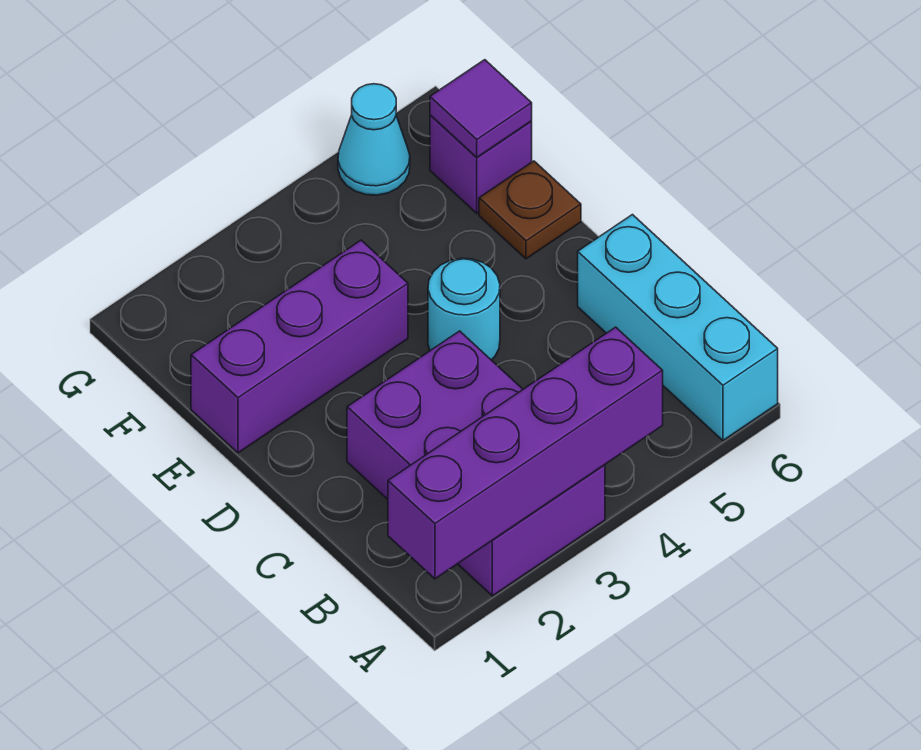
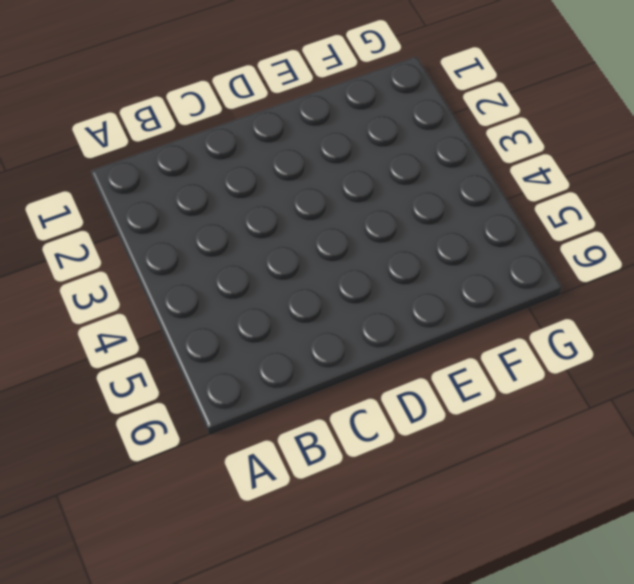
none -> purple 2x3 brick [347,331,605,596]
none -> cyan 1x3 brick [578,215,778,440]

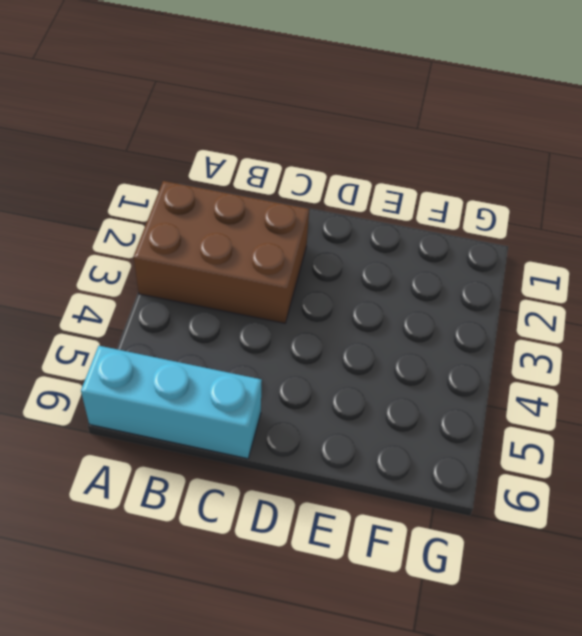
brown 2x3 brick [133,181,309,323] -> purple 2x3 brick [347,331,605,596]
none -> cyan 1x1 round brick [428,258,500,360]
none -> purple 1x3 brick [191,240,408,453]

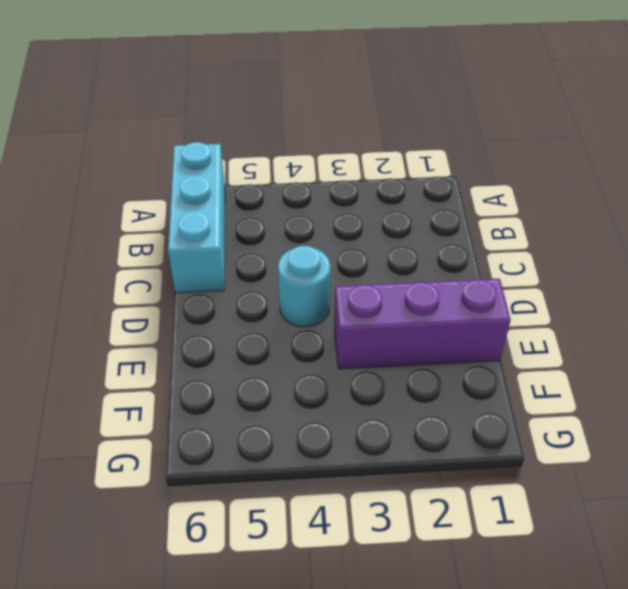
none -> purple 2x3 brick [347,331,605,596]
none -> brown 1x1 plate [479,161,581,259]

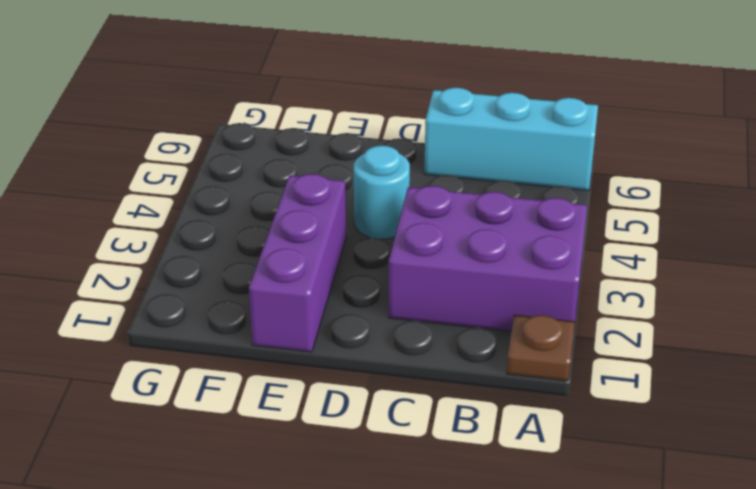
brown 1x1 plate [507,315,575,381] -> brown 1x1 plate moved to [479,161,581,259]
none -> purple 1x1 brick [430,115,532,213]
none -> cyan 1x1 cone [338,84,410,195]

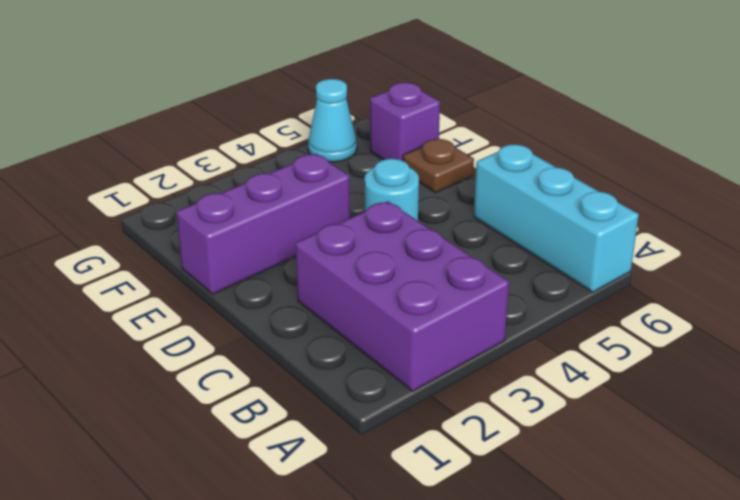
none -> purple 1x4 brick [388,327,663,579]
none -> purple 1x1 tile [430,60,532,157]

